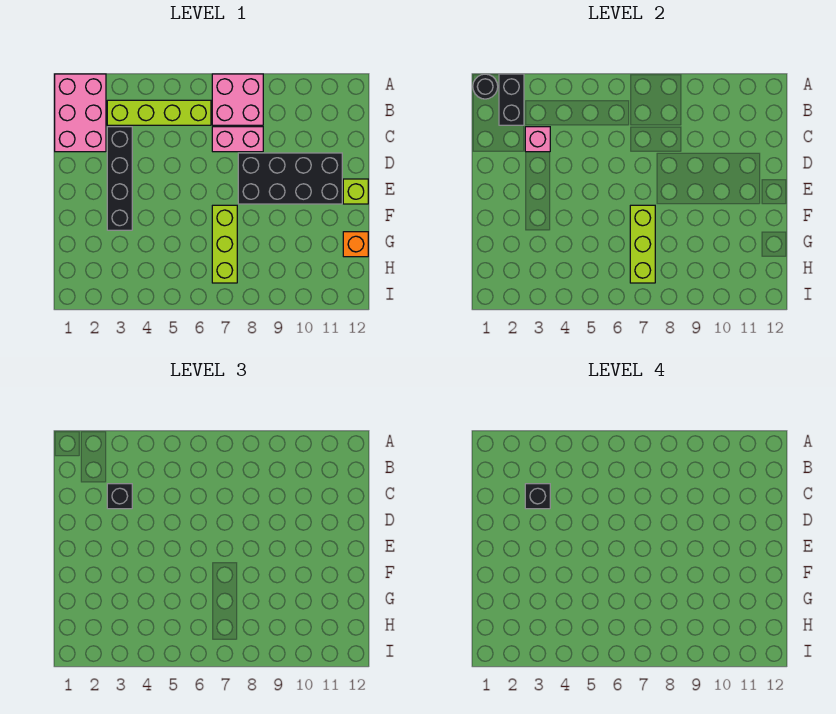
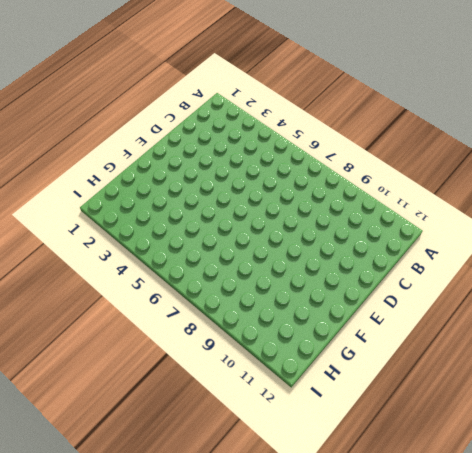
none -> pink 2x3 brick [55,74,106,152]
none -> pink 2x2 brick [212,74,263,125]
none -> lime 1x4 brick [107,100,211,125]

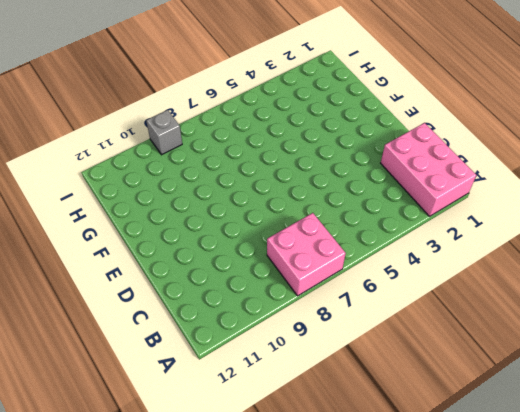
grey 1x1 brick [146,110,182,155] -> none
none -> lime 1x4 brick [107,100,211,125]
none -> black 1x4 brick [107,127,132,230]
none -> pink 1x2 brick [212,127,263,152]

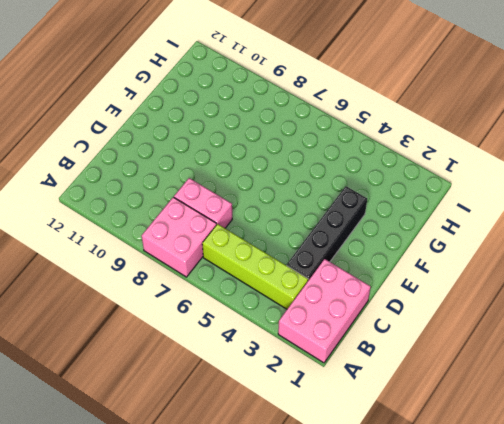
none -> black 2x4 brick [238,153,342,204]
none -> lime 1x1 brick [343,179,368,204]
none -> lime 1x3 brick [212,205,237,283]

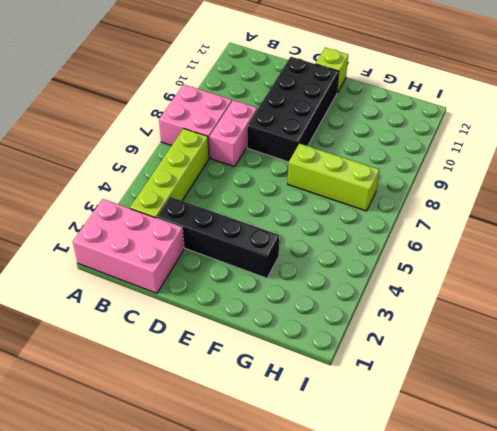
none -> orange 1x1 brick [343,232,368,257]
none -> black 1x1 round brick [473,74,498,99]
none -> black 1x2 brick [499,74,524,125]

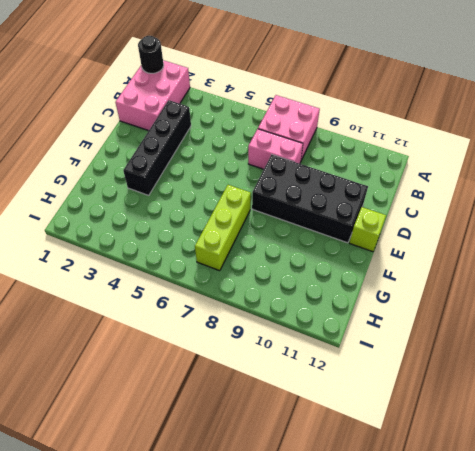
none -> lime 1x4 brick [107,100,211,125]
none -> orange 1x1 brick [343,232,368,257]
none -> black 1x2 brick [499,74,524,125]

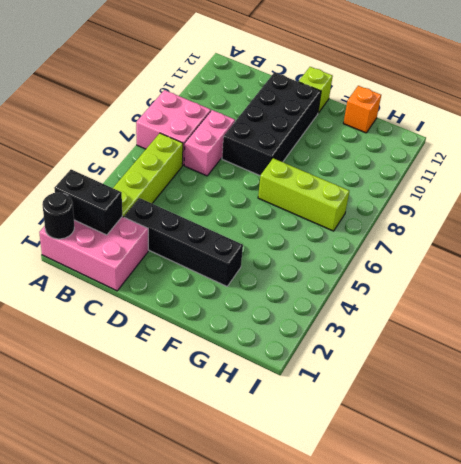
none -> pink 1x1 brick [525,127,550,152]
none -> lime 1x3 brick [630,205,655,283]
none -> black 1x1 brick [107,484,132,509]

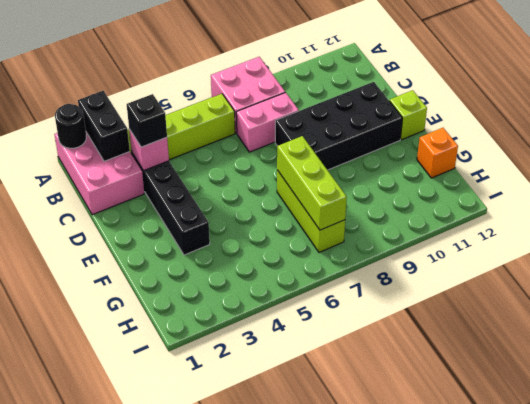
none -> black 1x1 brick [525,484,550,509]

